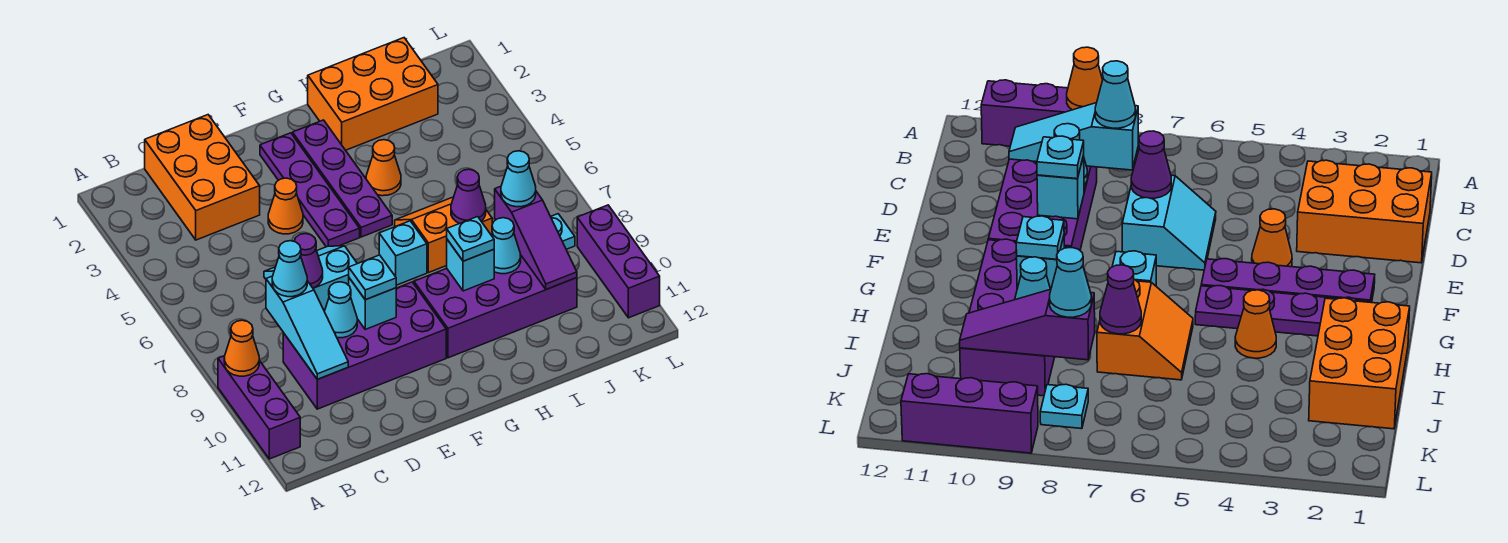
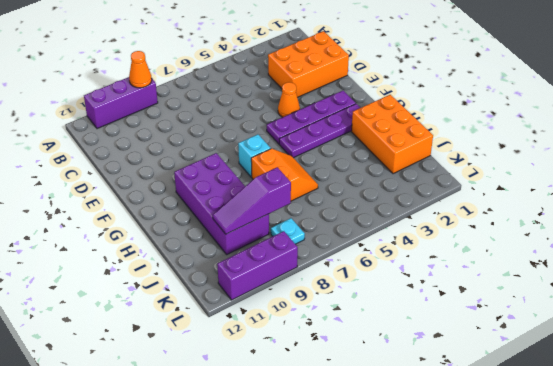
none -> purple 2x4 brick [283,282,446,409]
none -> cyan 2x2 slope [264,246,357,311]
none -> orange 1x1 cone [366,140,401,196]

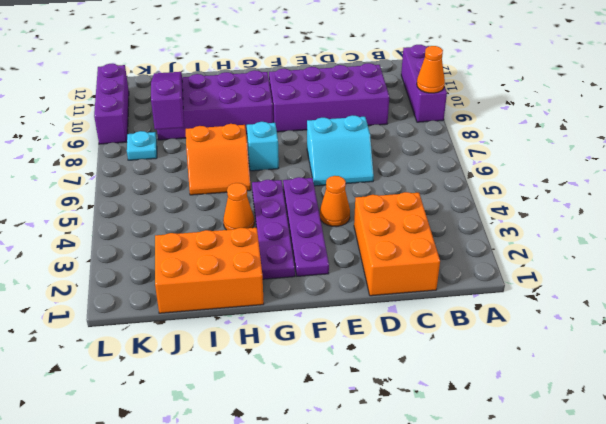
none -> cyan 1x3 slope [266,276,348,379]
none -> purple 1x1 cone [294,234,323,288]
none -> cyan 1x1 cone [325,282,357,338]

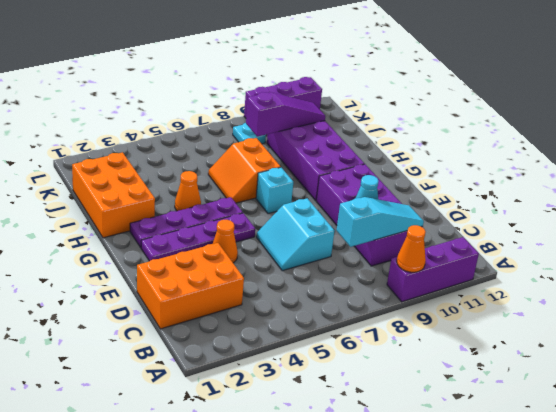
none -> purple 1x1 cone [294,234,323,288]
none -> cyan 1x1 brick [349,278,396,329]
none -> cyan 1x1 brick [447,240,494,291]

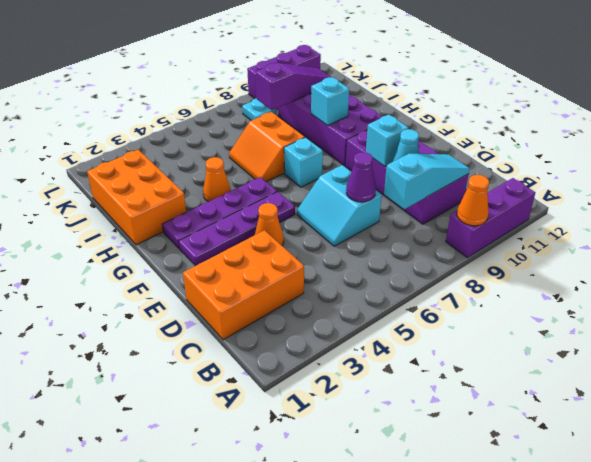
none -> purple 1x1 cone [451,169,486,223]
none -> cyan 1x1 cone [491,218,521,274]
none -> cyan 1x1 cone [272,241,307,297]

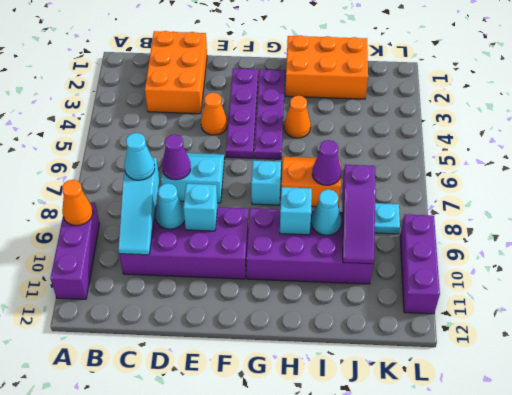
none -> cyan 1x1 plate [349,255,396,300]
none -> cyan 1x1 plate [447,217,494,261]
none -> cyan 1x1 cone [501,151,536,207]

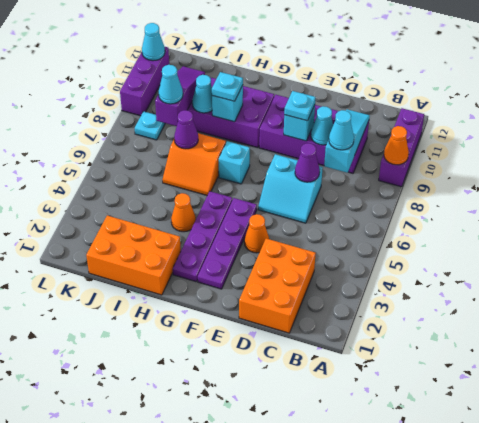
cyan 1x1 cone [142,23,165,61] -> none

